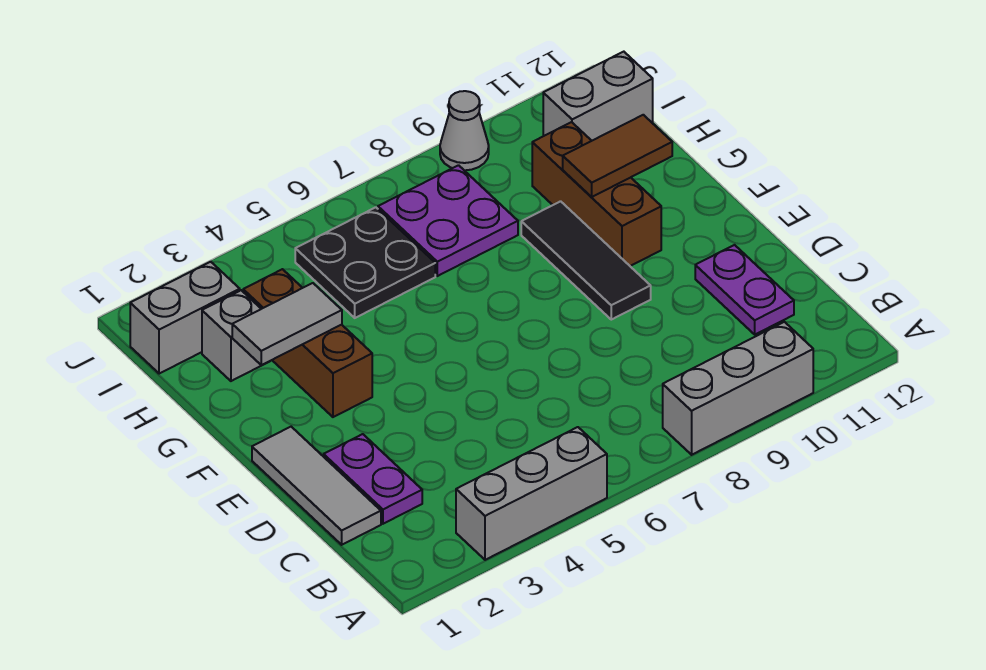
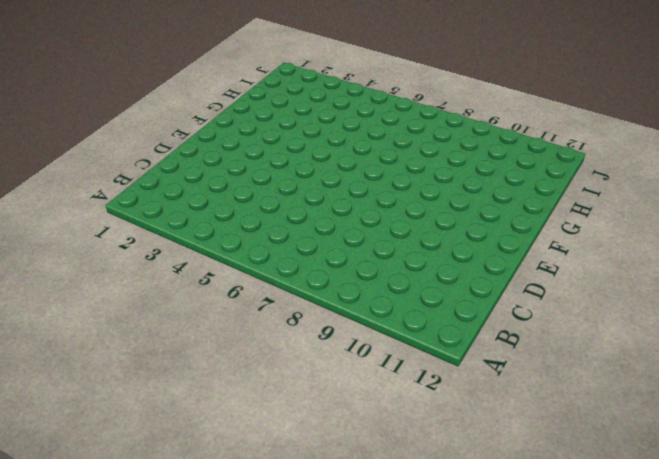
none -> grey 1x3 brick [456,427,607,560]
none -> grey 1x3 brick [663,322,813,455]
none -> grey 1x3 tile [252,427,381,545]

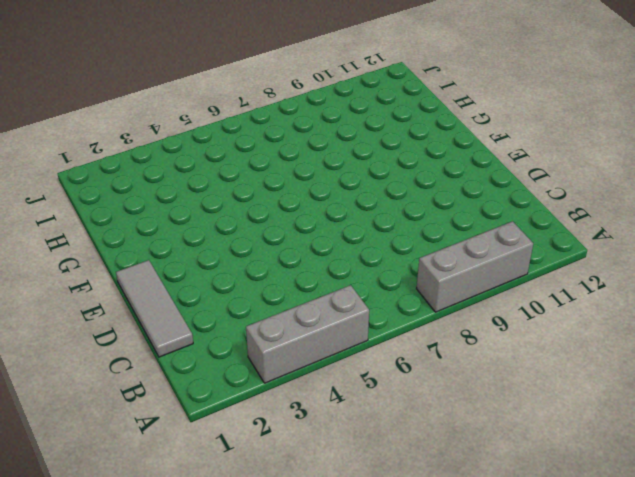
none -> purple 1x2 plate [324,434,422,524]
none -> purple 1x2 plate [695,245,794,334]
none -> black 1x3 tile [521,201,651,320]

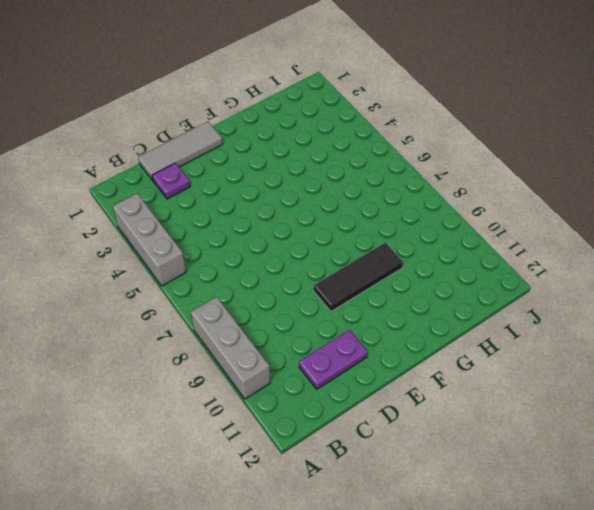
purple 1x1 plate [152,163,190,199] -> purple 1x2 plate [324,434,422,524]
none -> brown 1x3 brick [243,269,372,417]
none -> brown 1x3 brick [532,122,661,266]
none -> grey 1x1 brick [202,290,270,381]

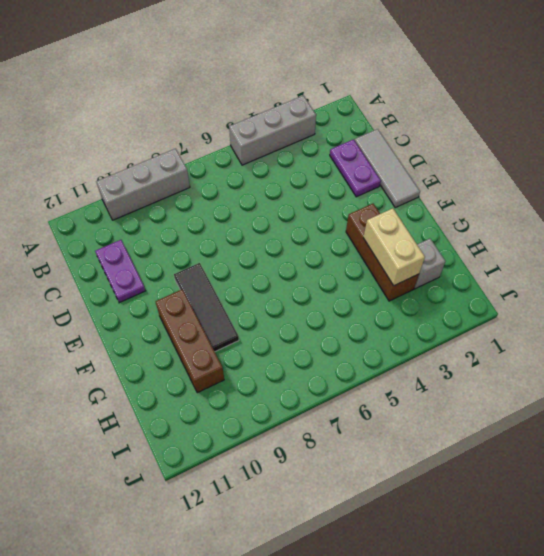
tan 1x2 brick [364,208,425,286] -> grey 1x2 tile [232,283,342,365]
none -> black 2x2 plate [295,207,435,318]
none -> purple 2x2 plate [378,165,518,276]
none -> grey 1x2 brick [130,262,240,374]

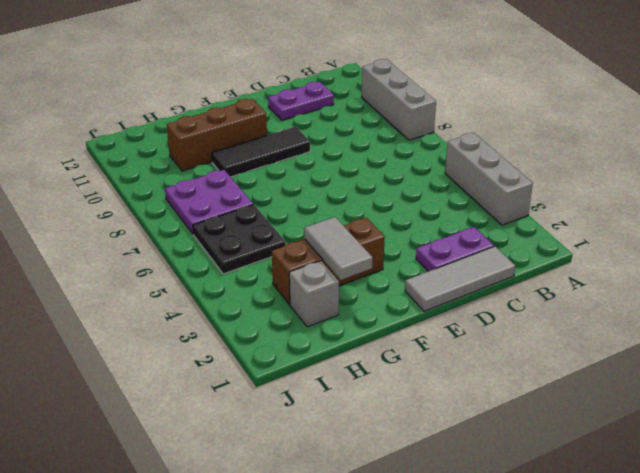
none -> grey 1x2 brick [130,262,240,374]
none -> grey 1x2 brick [543,52,653,141]
none -> grey 1x1 cone [440,91,489,170]

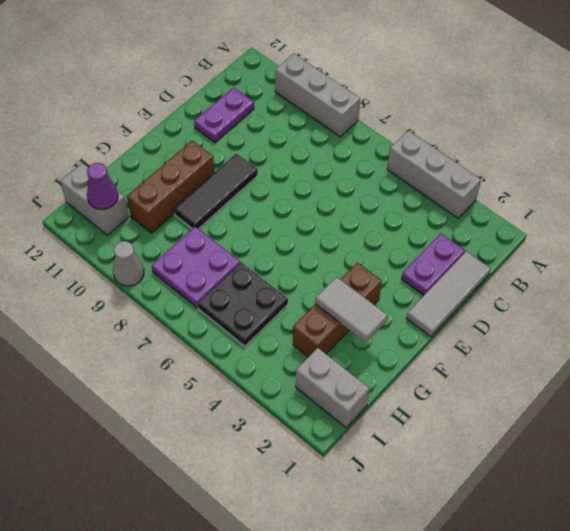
purple 1x1 cone [87,163,118,209] -> none
none -> grey 1x1 brick [202,290,270,381]
none -> brown 1x2 tile [563,115,672,197]

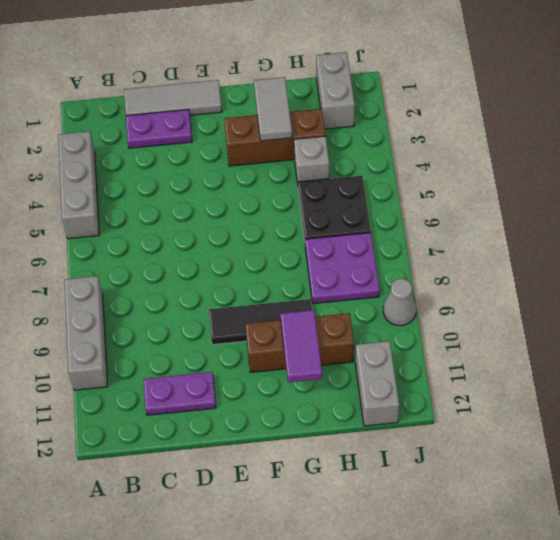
purple 1x2 tile [280,310,322,382] -> brown 1x2 tile [563,115,672,197]
grey 1x1 brick [294,136,329,184] -> grey 1x1 brick moved to [202,290,270,381]

